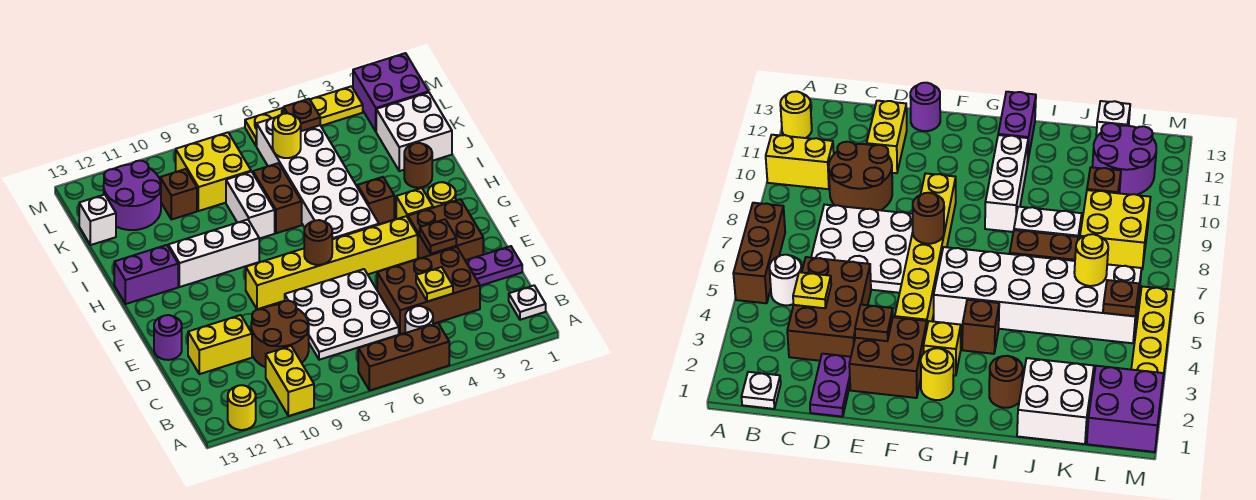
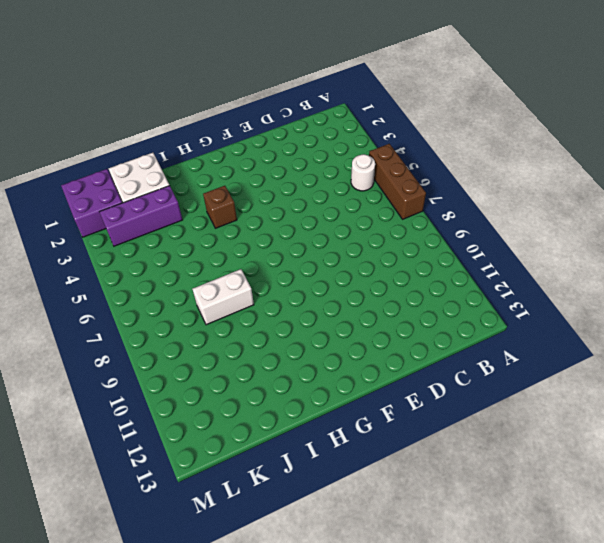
purple 1x3 brick [100,186,182,246] -> none
none -> yellow 1x2 brick [266,346,314,416]
none -> yellow 1x1 round brick [228,385,256,430]
none -> white 1x1 plate [509,286,546,320]
none -> brown 2x3 brick [377,247,480,334]

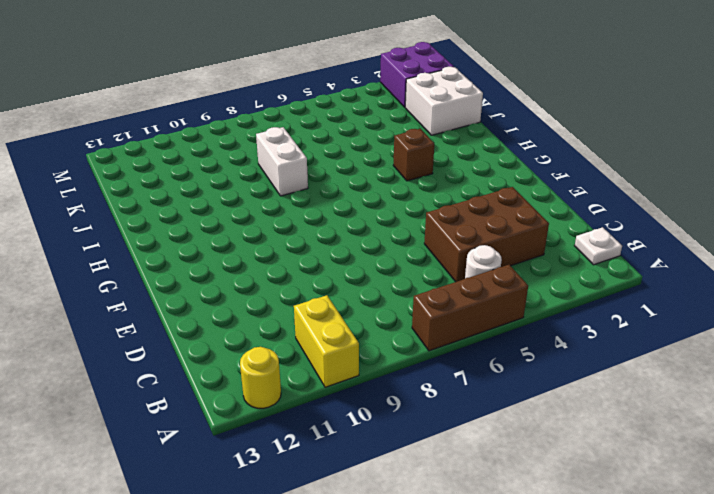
none -> white 3x3 plate [285,269,399,360]
none -> brown 2x2 round brick [251,301,309,367]
none -> purple 1x2 plate [465,246,522,286]
none -> yellow 1x2 brick [188,315,252,374]

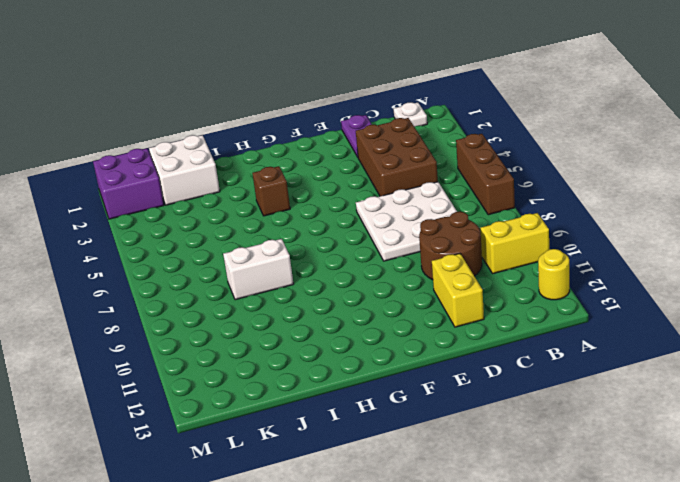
none -> white 1x1 round brick [405,306,433,333]
none -> brown 2x2 brick [408,199,483,260]
none -> purple 1x1 round brick [154,315,182,360]
none -> yellow 1x6 brick [246,216,418,309]

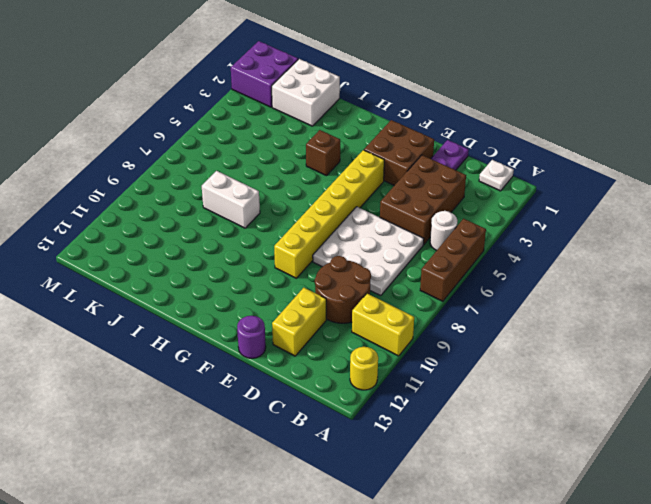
none -> yellow 1x1 round brick [428,182,456,208]
none -> yellow 1x1 brick [396,188,433,219]
none -> white 2x6 brick [257,117,379,239]
none -> white 1x3 brick [168,220,259,287]

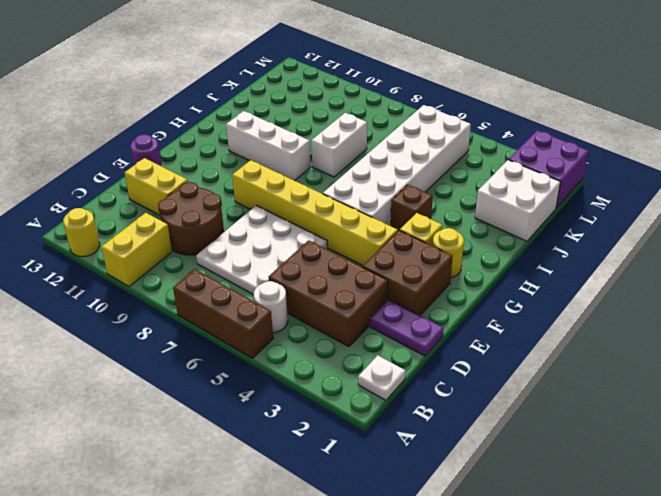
none -> purple 1x2 brick [114,245,178,304]
none -> brown 1x1 round brick [404,143,432,188]
none -> brown 1x2 brick [253,163,302,233]
none -> yellow 2x2 brick [176,132,251,211]

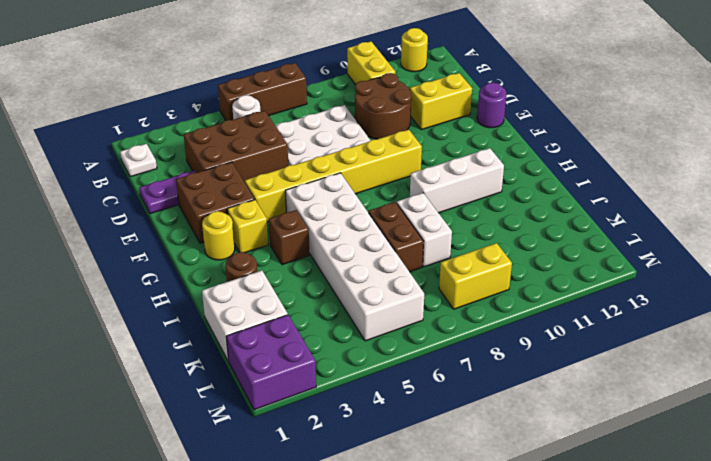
yellow 1x2 brick [439,243,512,309] -> yellow 2x2 brick [176,132,251,211]
none -> purple 1x2 brick [114,245,178,304]
none -> brown 1x1 brick [160,169,197,220]
none -> purple 2x2 round brick [104,161,161,230]
none -> white 1x1 brick [79,195,116,245]

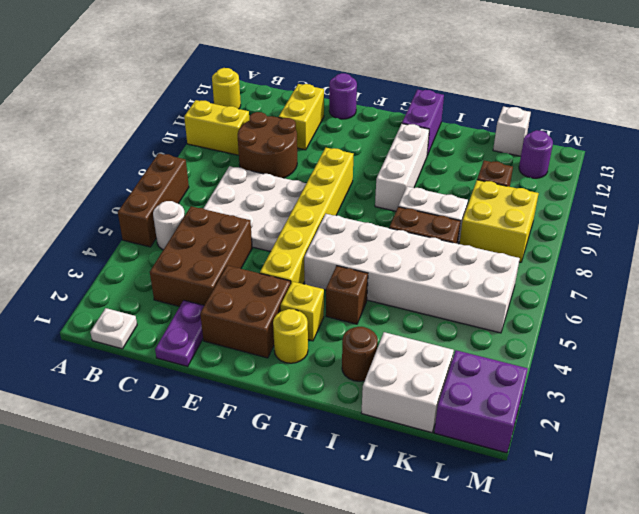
purple 1x1 round brick [519,130,553,178] -> purple 2x2 round brick [104,161,161,230]
none -> yellow 1x4 plate [245,86,363,146]
none -> yellow 1x1 plate [416,267,453,302]
none -> brown 1x1 plate [420,219,456,254]
none -> brown 1x1 round brick [304,220,332,265]

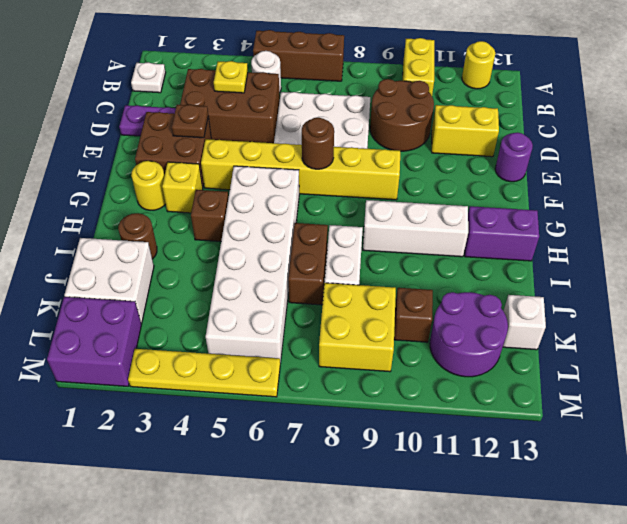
none -> yellow 1x1 round brick [273,113,301,158]
none -> brown 1x1 plate [284,99,320,131]

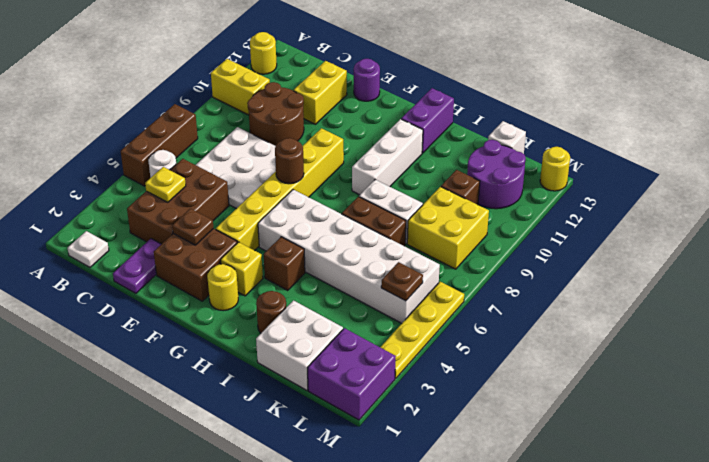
yellow 1x1 round brick [540,147,570,191] -> yellow 1x1 round brick moved to [273,113,301,158]

